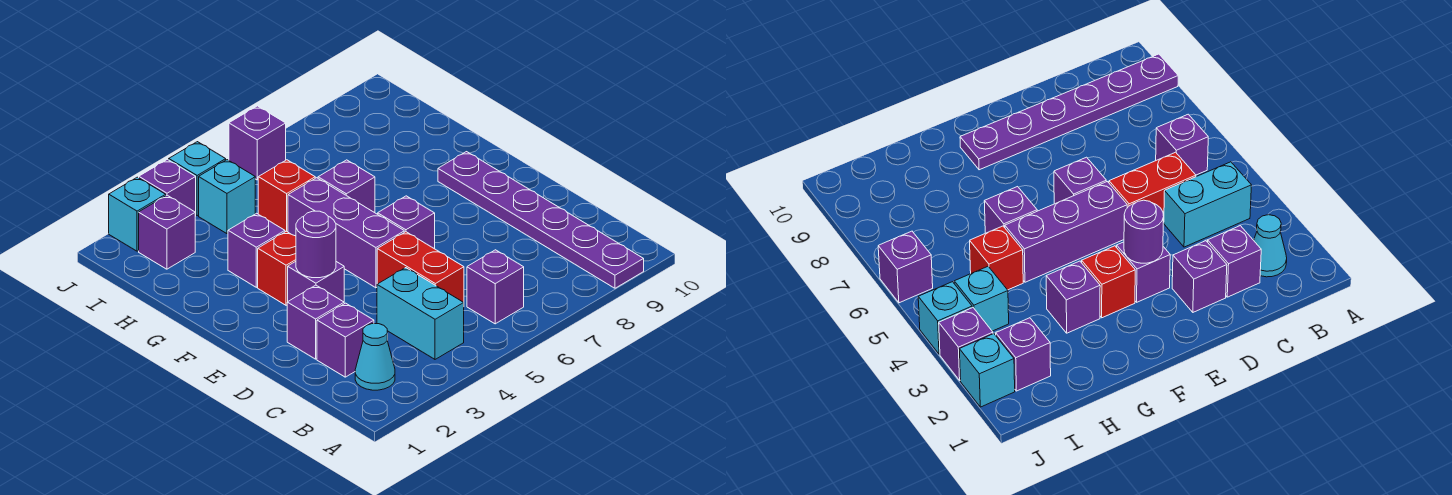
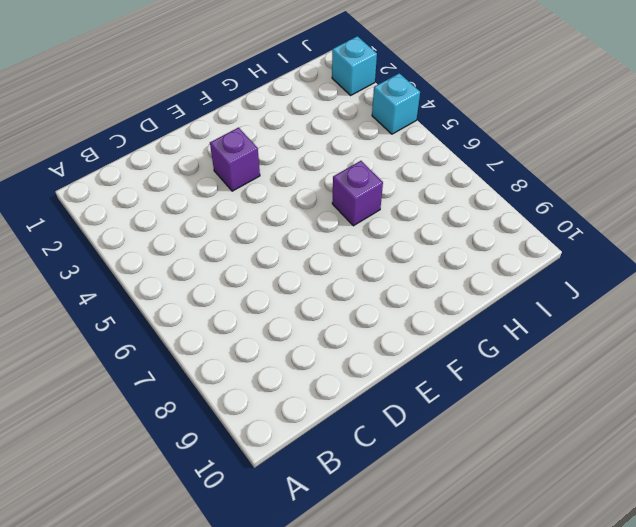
none -> purple 1x6 plate [438,152,644,288]
none -> cyan 1x1 cone [355,324,395,390]
none -> cyan 1x2 brick [377,268,464,359]

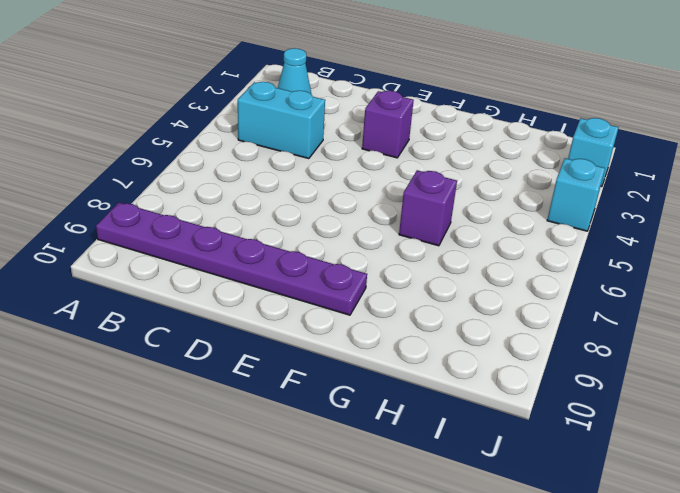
none -> purple 1x1 brick [467,250,524,324]
none -> purple 1x1 brick [317,303,374,377]
none -> red 1x2 brick [377,232,464,303]

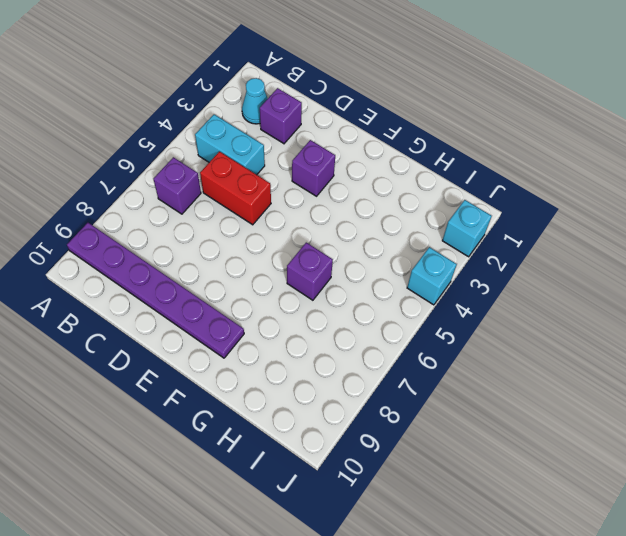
none -> purple 1x1 brick [287,285,344,359]
none -> purple 1x3 brick [288,178,404,288]
none -> purple 1x1 brick [378,196,435,249]

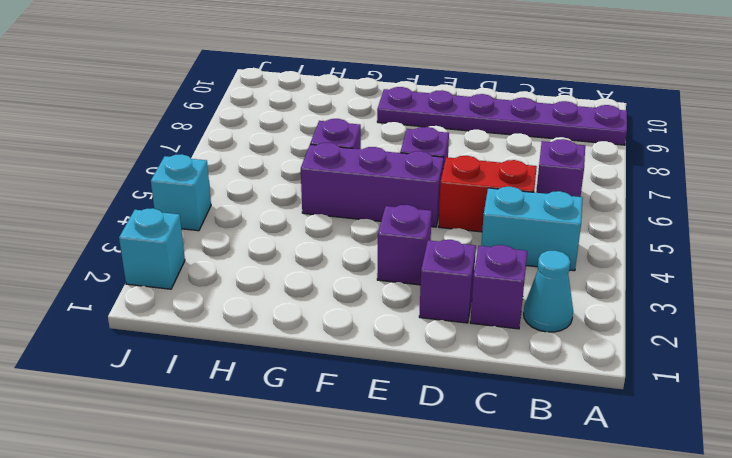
none -> red 1x1 brick [258,231,296,305]
none -> purple 1x1 brick [228,213,285,287]
none -> red 1x1 brick [258,160,315,232]

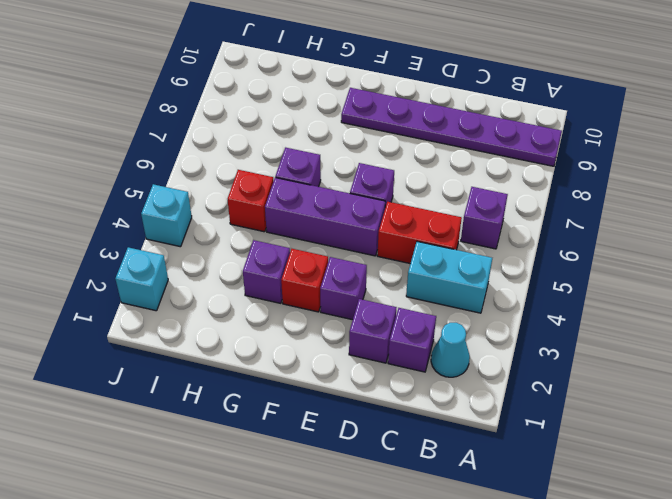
none -> purple 1x1 brick [139,195,195,269]
none -> cyan 1x1 brick [199,160,255,234]
none -> purple 1x1 brick [139,159,196,216]

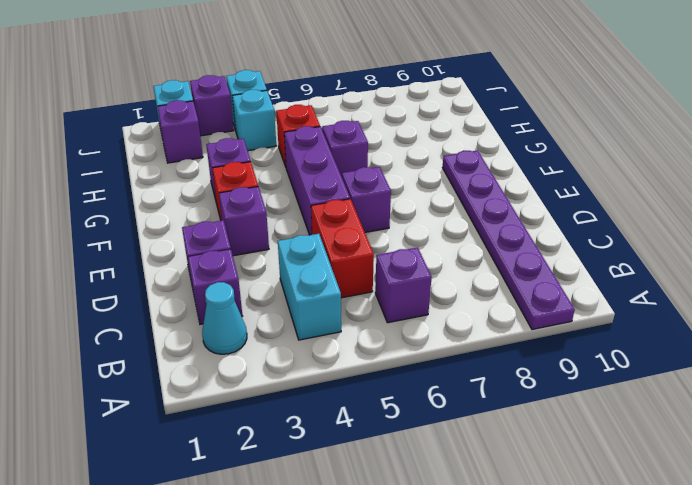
none -> purple 1x1 brick [229,106,286,180]
none -> purple 1x1 round brick [296,211,336,278]

